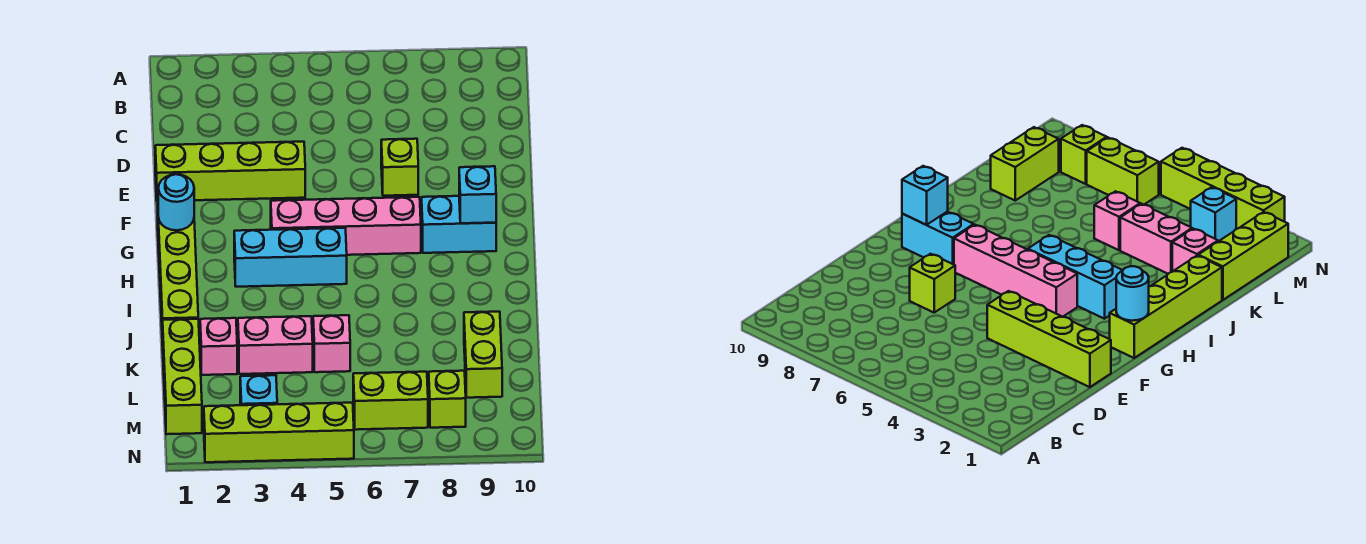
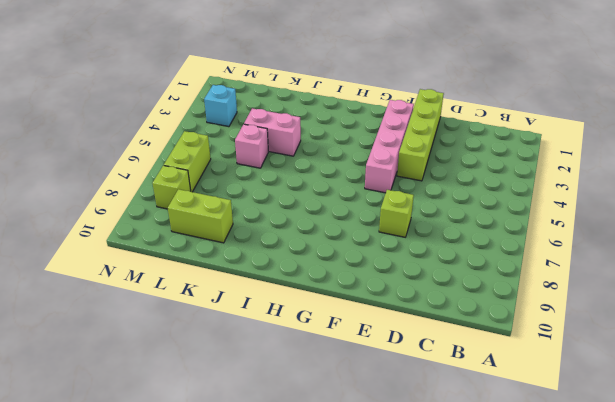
pink 1x4 brick [365,100,414,193] -> pink 1x4 brick moved to [271,197,421,255]
pink 1x2 brick [244,108,301,156] -> pink 1x2 brick turned to [238,316,313,374]
none -> lime 1x4 brick [158,218,198,345]
none -> cyan 1x2 brick [422,196,496,253]
none -> cyan 1x3 brick [234,228,347,287]

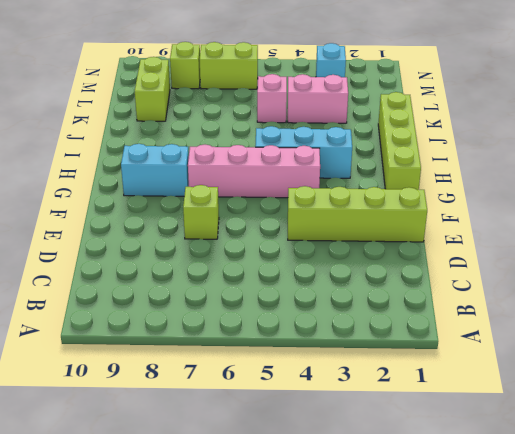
none -> lime 1x3 brick [163,319,202,434]
none -> pink 1x1 brick [200,318,237,375]
none -> lime 1x4 brick [204,403,354,462]

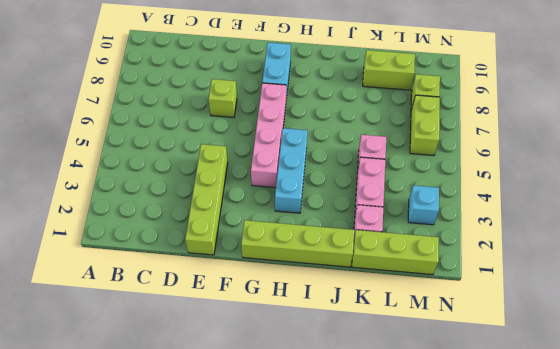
none -> lime 1x4 brick [204,403,354,462]
none -> cyan 1x1 round brick [158,174,194,230]
none -> cyan 1x1 brick [459,166,496,223]

